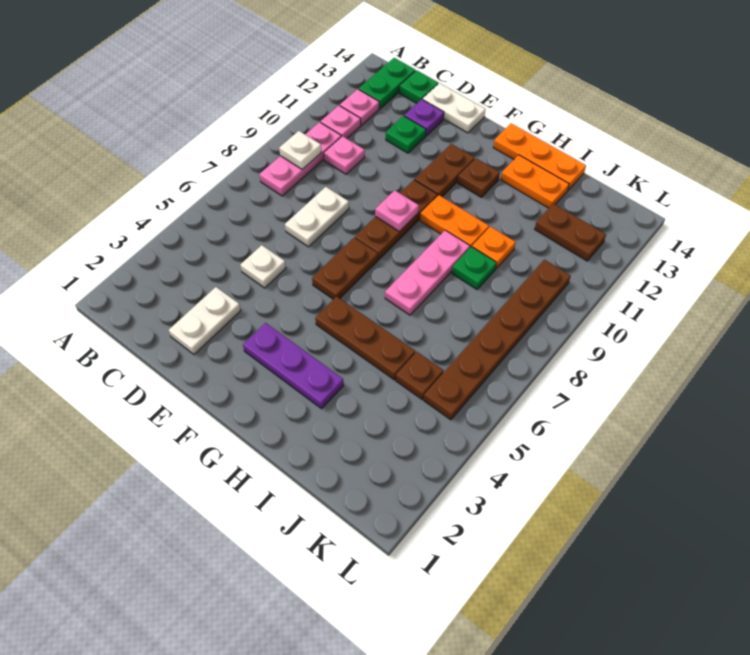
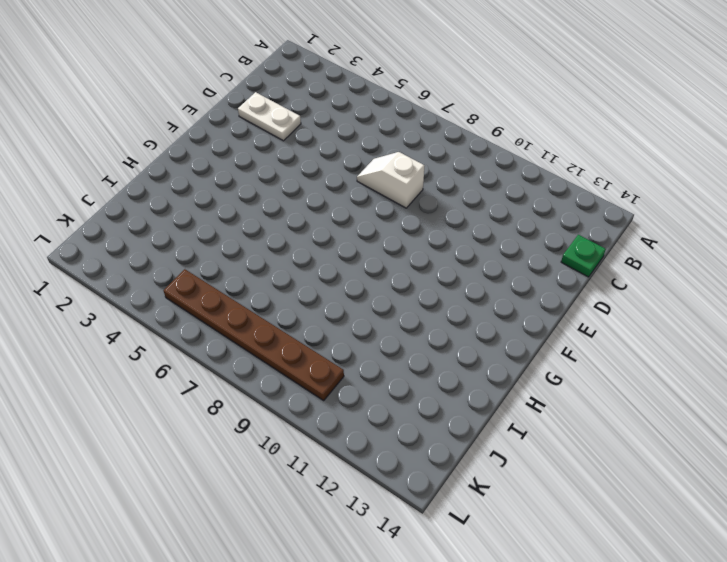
white 1x2 slope [357,152,424,208] -> white 1x2 plate [285,187,349,247]
none -> pink 1x3 plate [259,122,341,196]
none -> pink 1x1 plate [321,106,361,138]
none -> pink 1x1 plate [340,89,379,125]

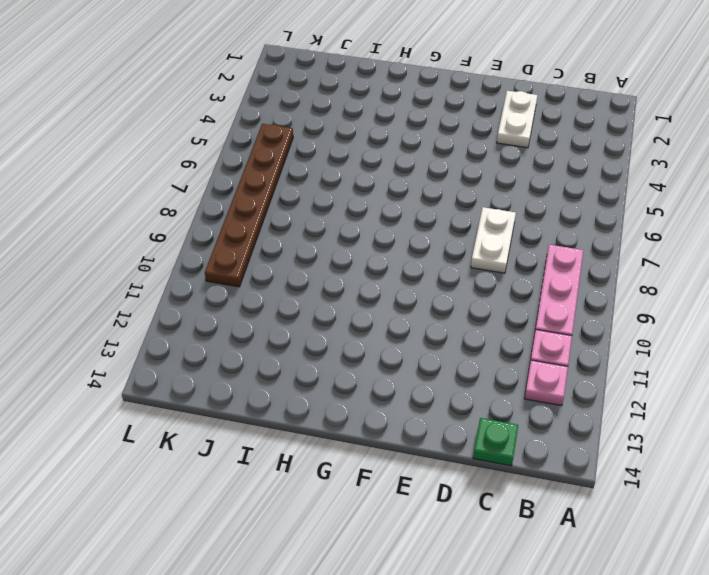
none -> green 1x2 plate [359,58,415,109]
none -> pink 1x1 plate [324,136,365,174]
none -> white 1x1 plate [240,245,286,288]

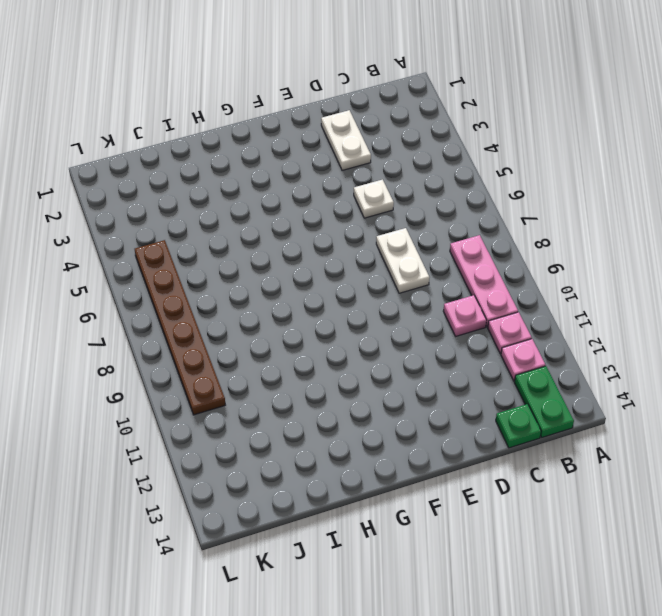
none -> green 1x1 plate [386,116,426,153]
none -> purple 1x1 plate [404,99,444,136]
none -> white 1x2 plate [423,83,485,133]

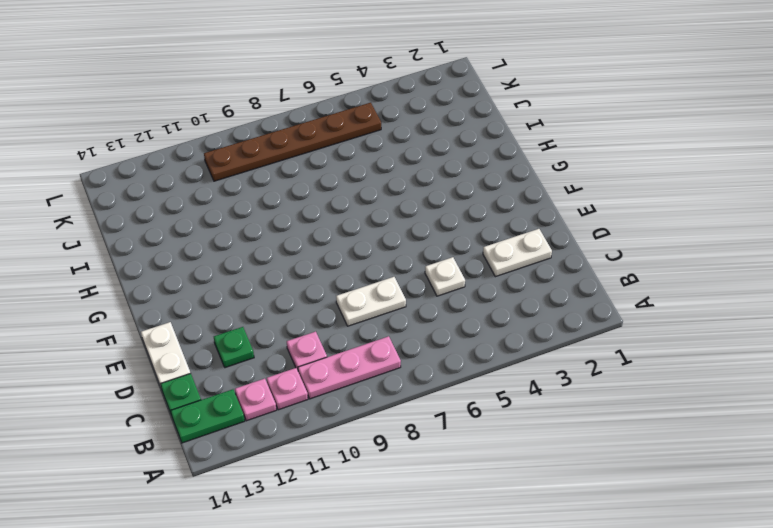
none -> purple 1x1 plate [404,99,444,136]
none -> purple 1x3 plate [243,323,344,409]
none -> brown 1x2 plate [312,238,378,299]

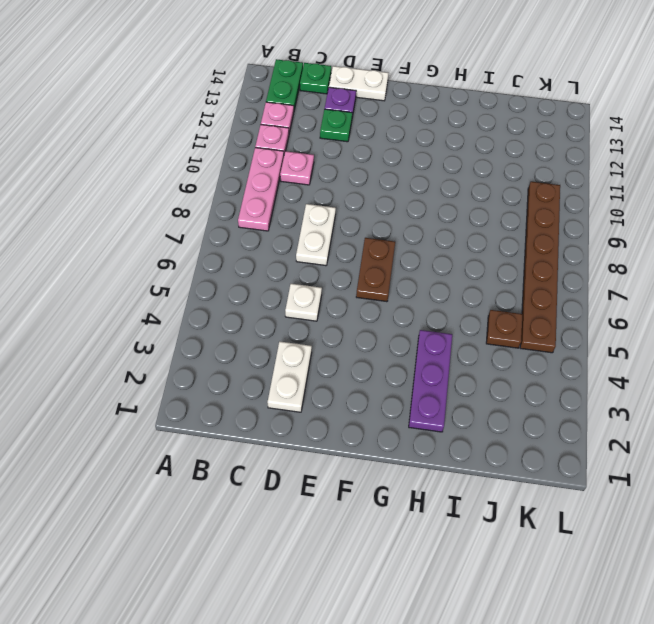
purple 1x3 plate [409,330,452,432] -> purple 1x3 plate turned to [243,323,344,409]
none -> brown 1x3 plate [355,180,438,260]
none -> brown 1x2 plate [415,144,475,197]
none -> brown 1x3 plate [315,296,415,380]

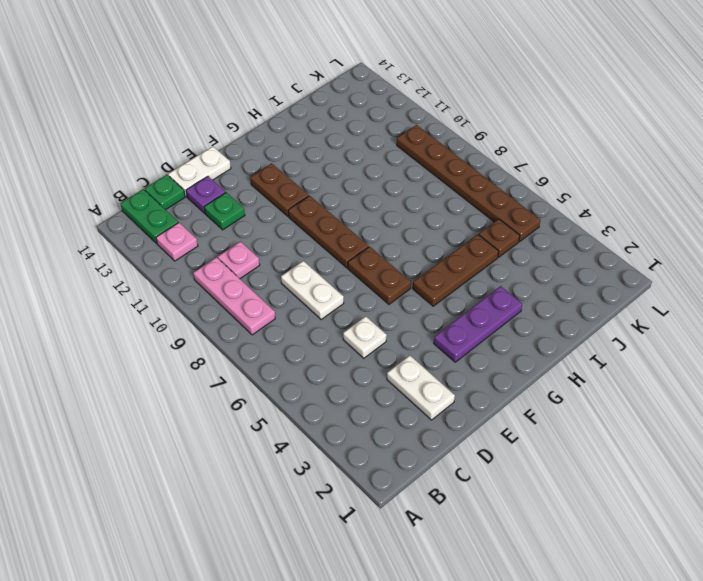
none -> pink 1x1 plate [321,106,361,138]
none -> orange 1x2 plate [420,195,489,247]
none -> brown 1x1 plate [458,158,500,197]

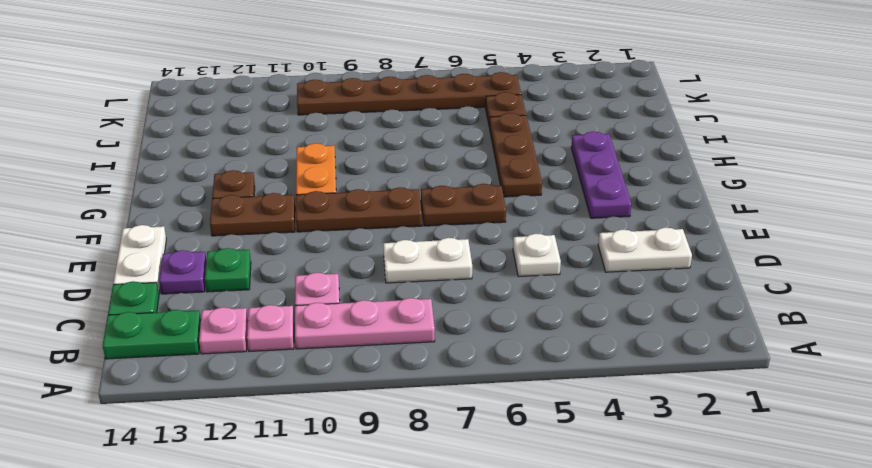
none -> orange 1x3 plate [493,123,586,190]
none -> pink 1x3 plate [385,230,470,315]
none -> orange 1x2 plate [501,155,569,208]

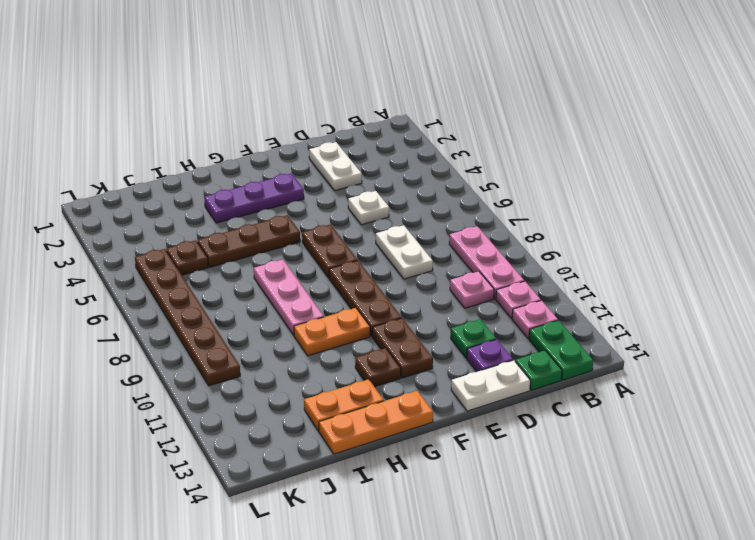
none -> green 1x1 plate [452,247,497,289]
none -> orange 1x1 plate [472,227,516,268]
none -> brown 1x2 plate [535,203,606,261]

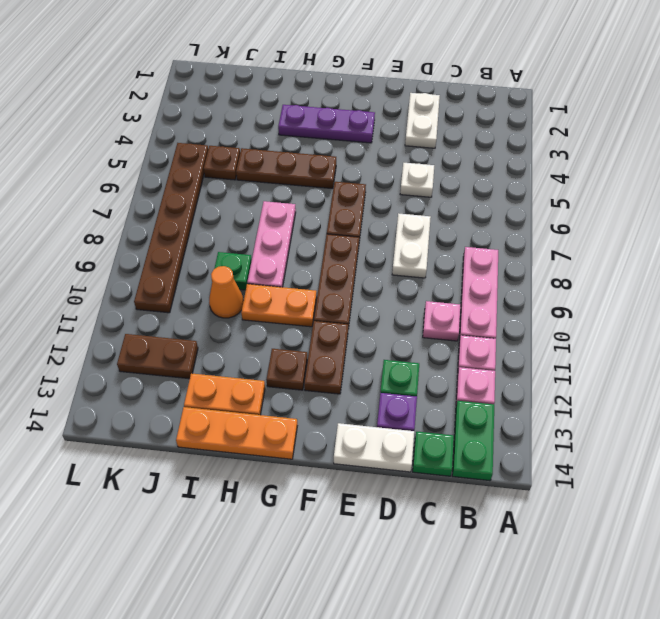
orange 1x1 cone [209,266,244,318] -> orange 1x1 plate [472,227,516,268]
none -> white 1x1 plate [279,131,321,169]
none -> pink 1x1 plate [375,190,419,232]

